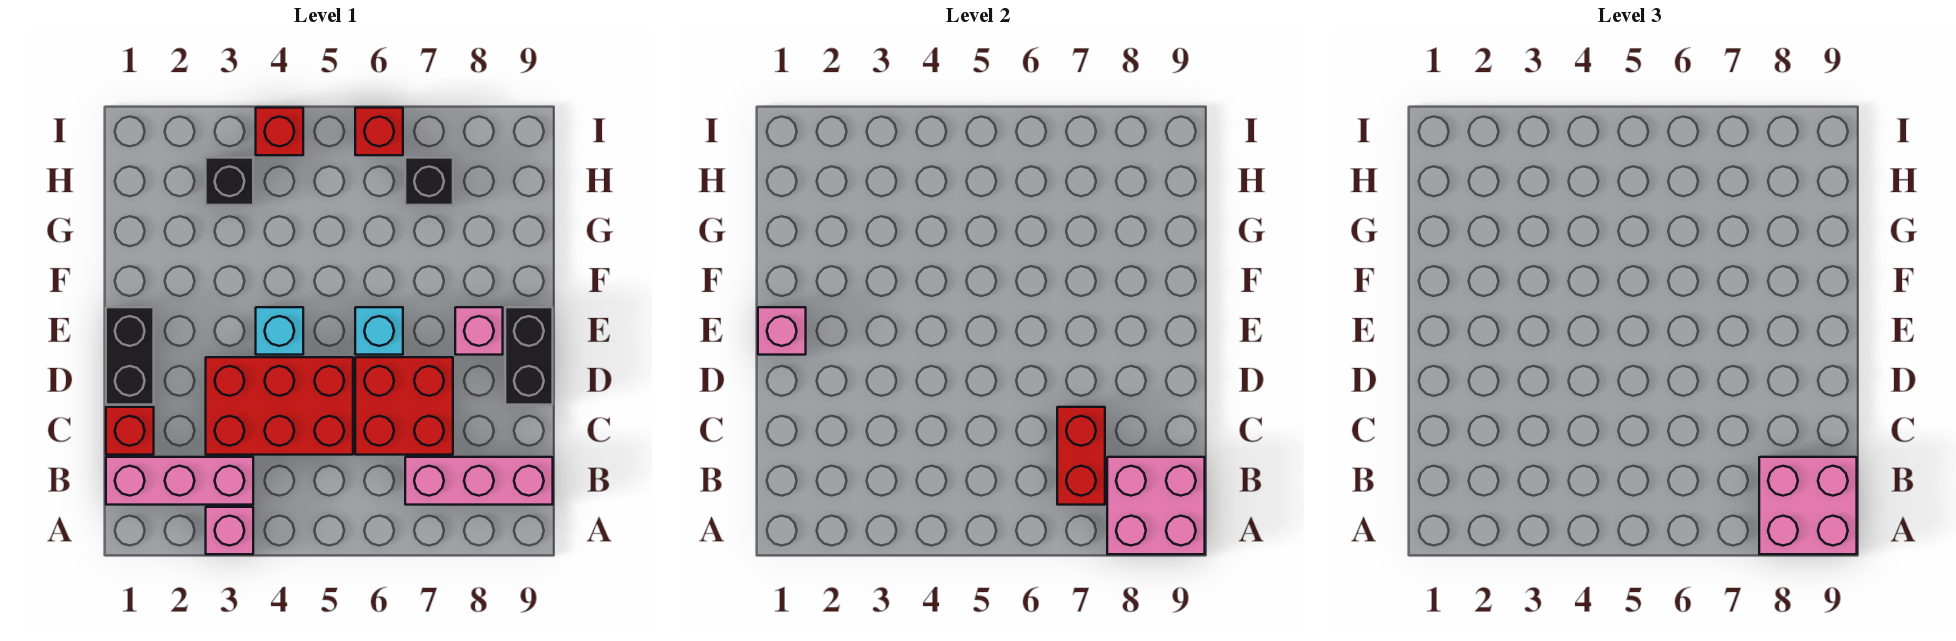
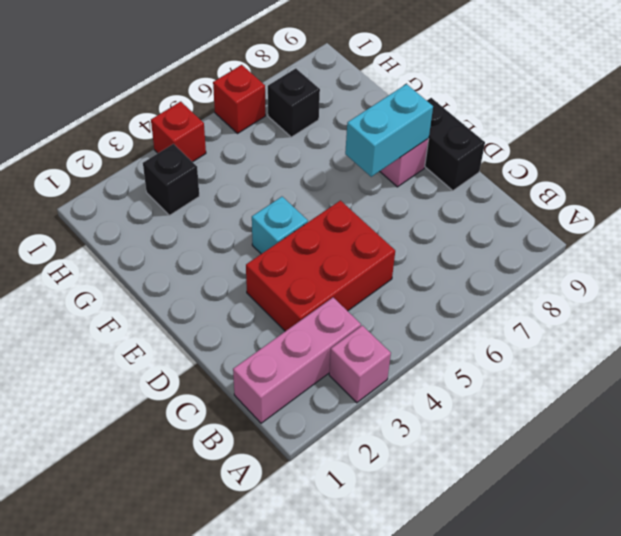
cyan 1x2 brick [345,84,433,177] -> none
none -> pink 1x3 brick [405,457,553,505]
none -> red 1x1 brick [106,407,154,455]
none -> red 2x2 brick [355,357,453,455]

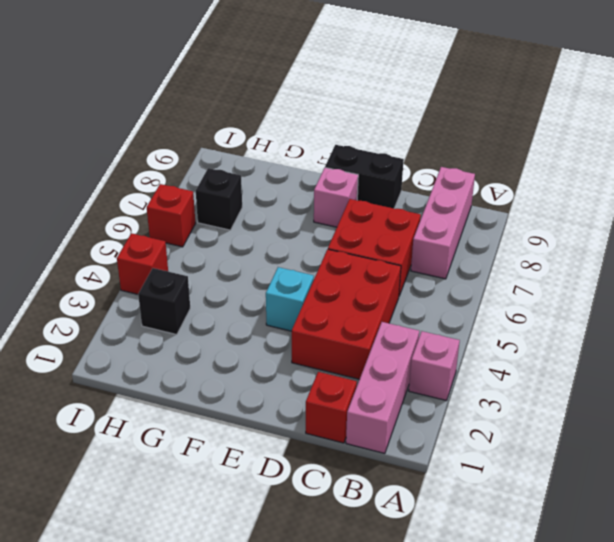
none -> black 1x2 brick [106,307,154,405]
none -> cyan 1x1 brick [355,307,403,355]
none -> pink 2x2 brick [1107,457,1205,554]

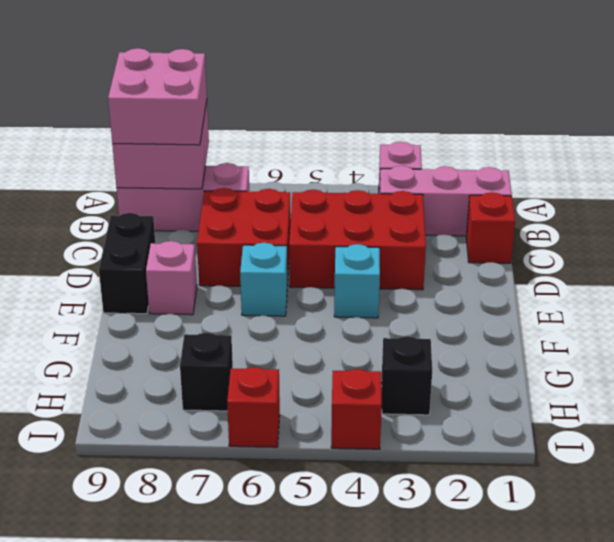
none -> black 1x2 brick [106,307,154,405]
none -> red 1x2 brick [1057,407,1105,505]
none -> pink 1x1 brick [758,307,806,355]

